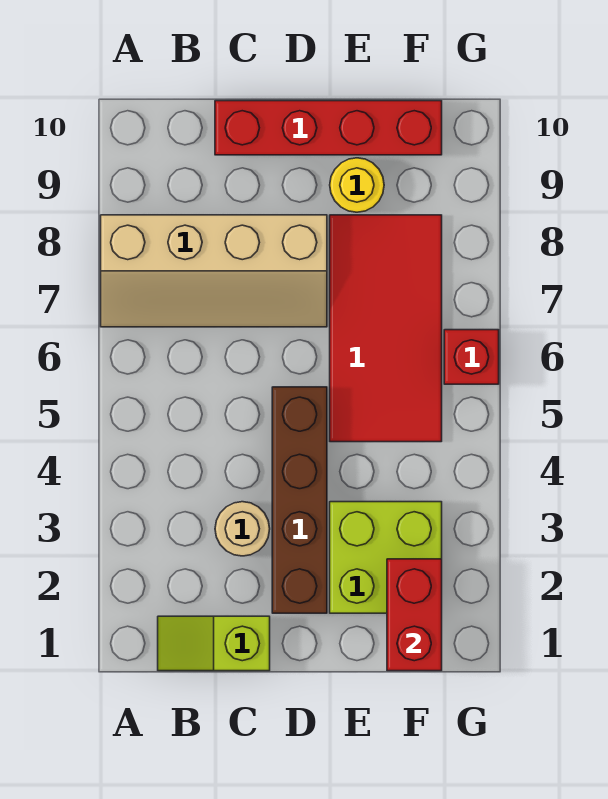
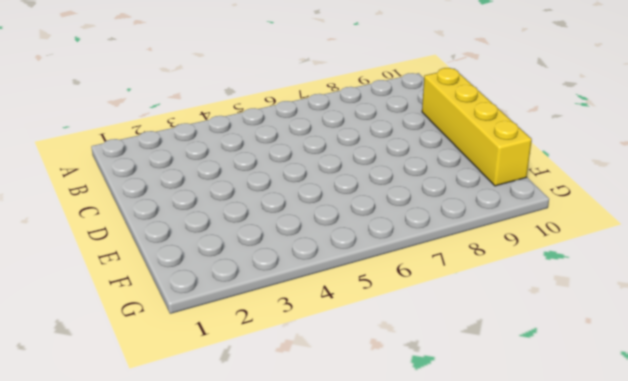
yellow 1x4 brick [422,68,532,186] -> red 1x4 brick [215,101,442,155]
none -> tan 2x4 slope [101,215,327,327]
none -> lime 1x2 slope [158,616,270,671]

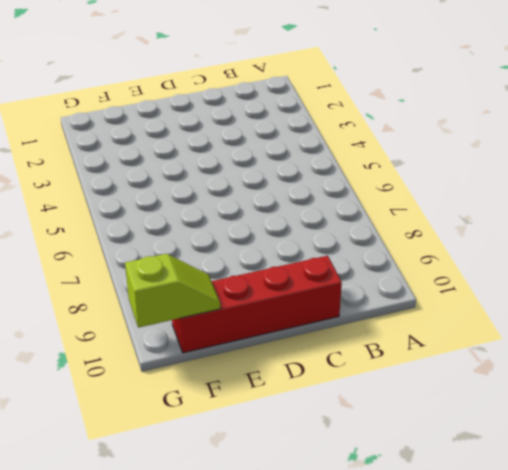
lime 1x2 slope [125,254,220,328] -> lime 1x2 slope moved to [158,616,270,671]
none -> tan 2x4 slope [101,215,327,327]
none -> tan 1x1 round brick [215,502,270,556]

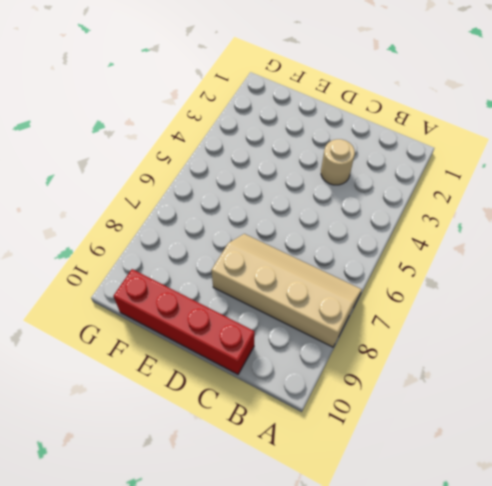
none -> lime 1x2 slope [158,616,270,671]
none -> brown 1x4 brick [272,387,327,613]

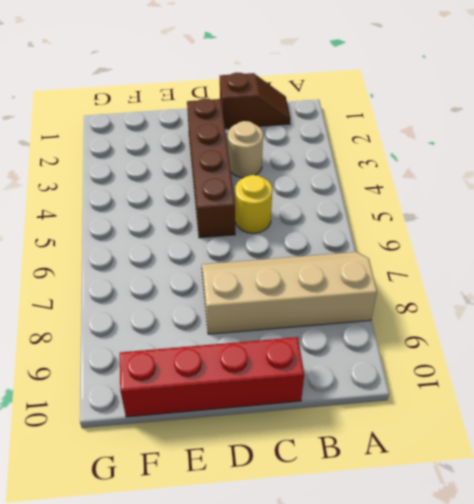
brown 1x2 slope [220,73,290,129] -> lime 1x2 slope [158,616,270,671]
yellow 1x1 round brick [235,175,272,233] -> yellow 1x1 round brick moved to [330,158,384,212]
none -> lime 2x2 brick [330,502,442,613]
none -> red 2x4 tile [330,215,442,442]

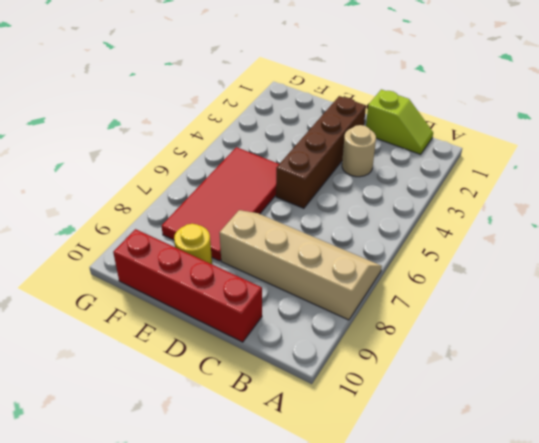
none -> lime 2x2 brick [330,502,442,613]
none -> red 1x1 brick [444,330,499,384]

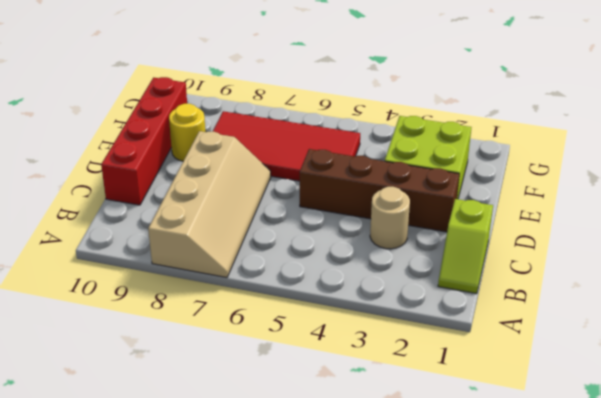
none -> red 1x1 brick [444,330,499,384]
none -> red 1x2 brick [387,559,442,671]

